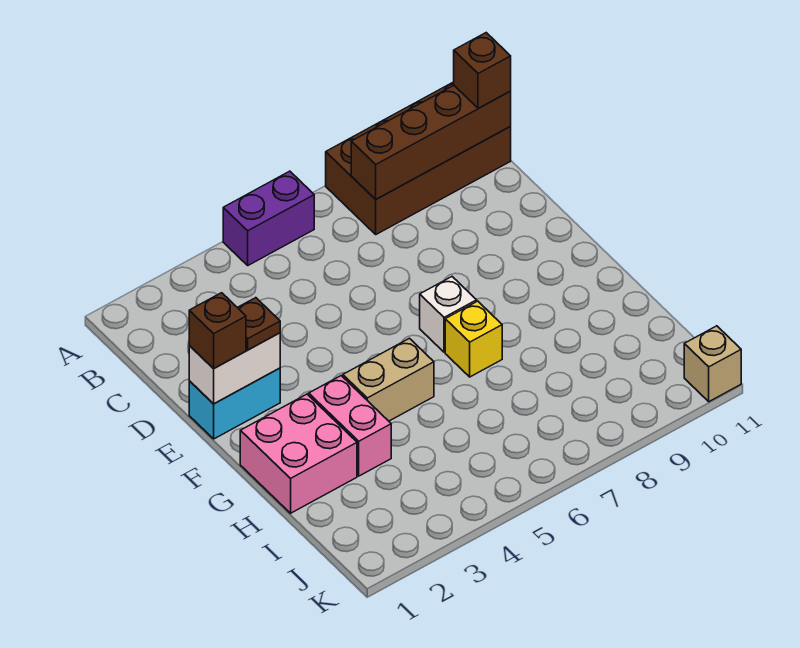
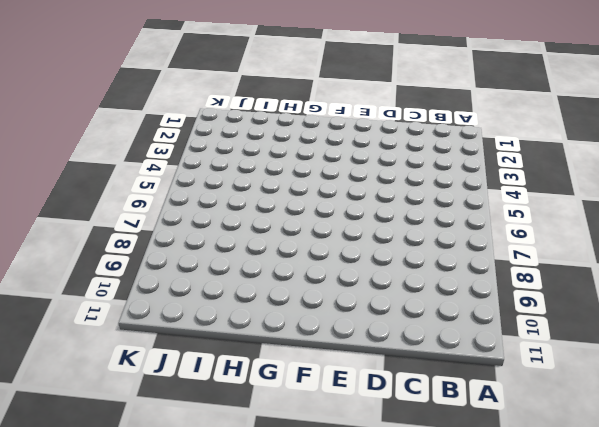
none -> purple 1x2 brick [223,171,314,265]
none -> brown 2x4 brick [326,82,511,234]
none -> cyan 1x2 brick [189,368,280,439]

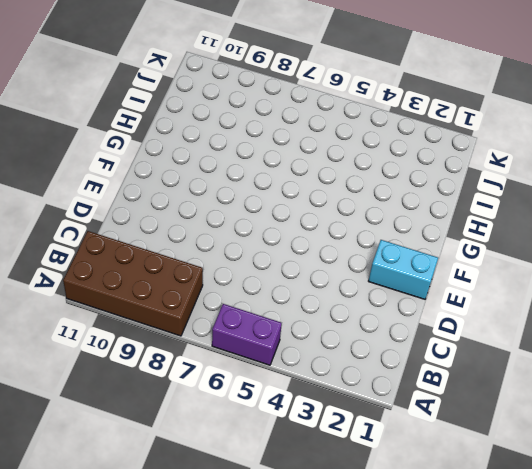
none -> white 1x1 brick [420,277,477,352]
none -> pink 2x2 brick [240,394,357,513]
none -> pink 1x2 brick [309,376,391,476]

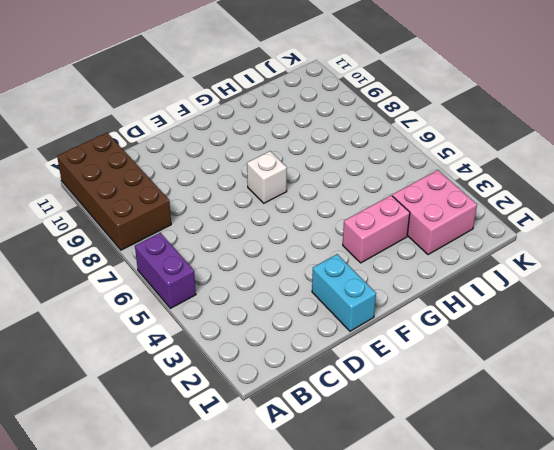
pink 2x2 brick [392,170,477,255] -> pink 2x2 brick moved to [240,394,357,513]
none -> tan 1x2 brick [343,338,434,421]
none -> yellow 1x1 brick [445,301,502,377]
none -> tan 1x1 brick [684,326,741,402]

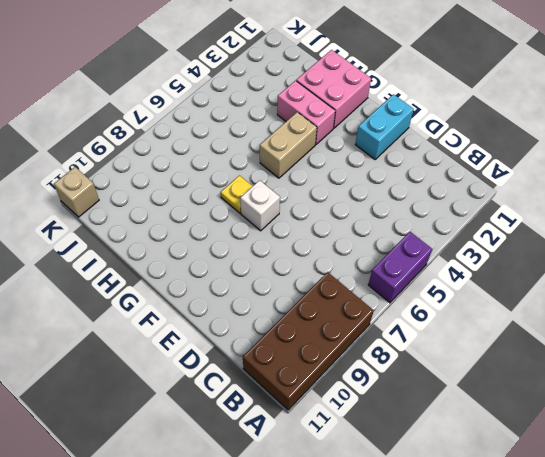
yellow 1x1 plate [221,176,253,213] -> yellow 1x1 brick [445,301,502,377]
none -> brown 1x4 brick [351,85,511,199]
none -> white 1x2 brick [189,333,280,404]
none -> brown 1x1 brick [454,33,511,109]

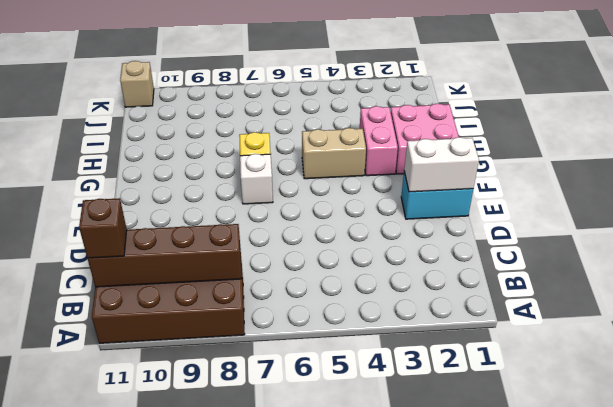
none -> purple 1x2 brick [223,171,314,265]
none -> brown 1x1 brick [189,293,246,369]
none -> brown 1x1 plate [237,298,280,350]

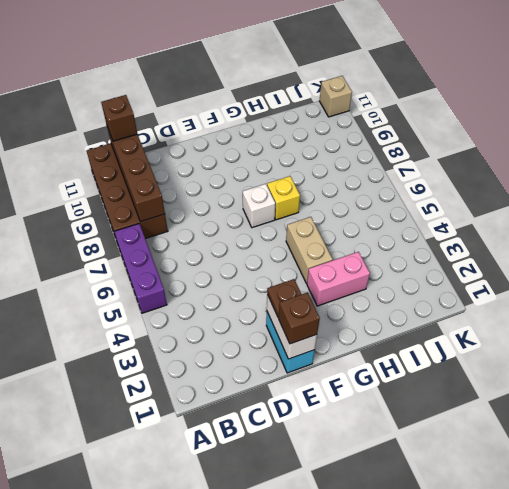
purple 1x3 brick [115,224,167,313] -> purple 1x2 brick [223,171,314,265]
none -> pink 2x2 brick [240,394,357,513]

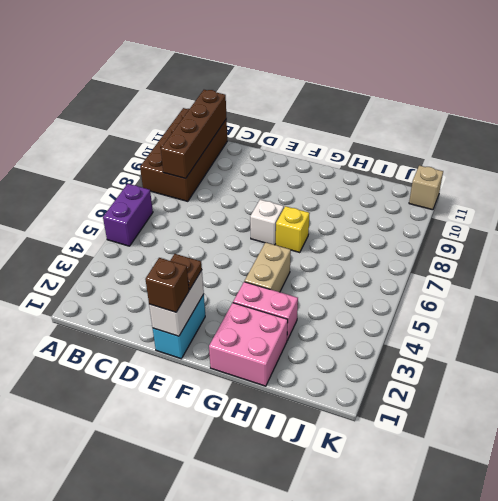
none -> brown 1x1 brick [454,33,511,109]

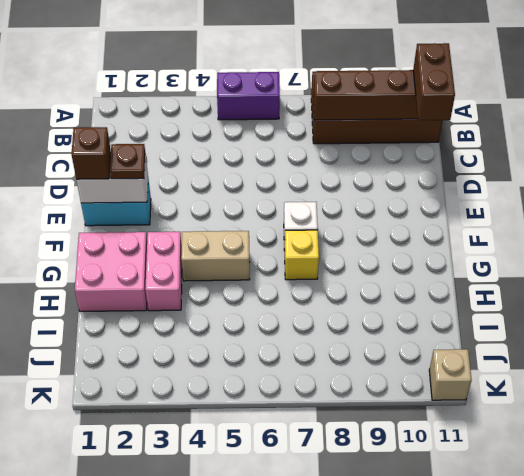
brown 1x2 brick [413,43,455,120] -> brown 1x1 brick [454,33,511,109]

